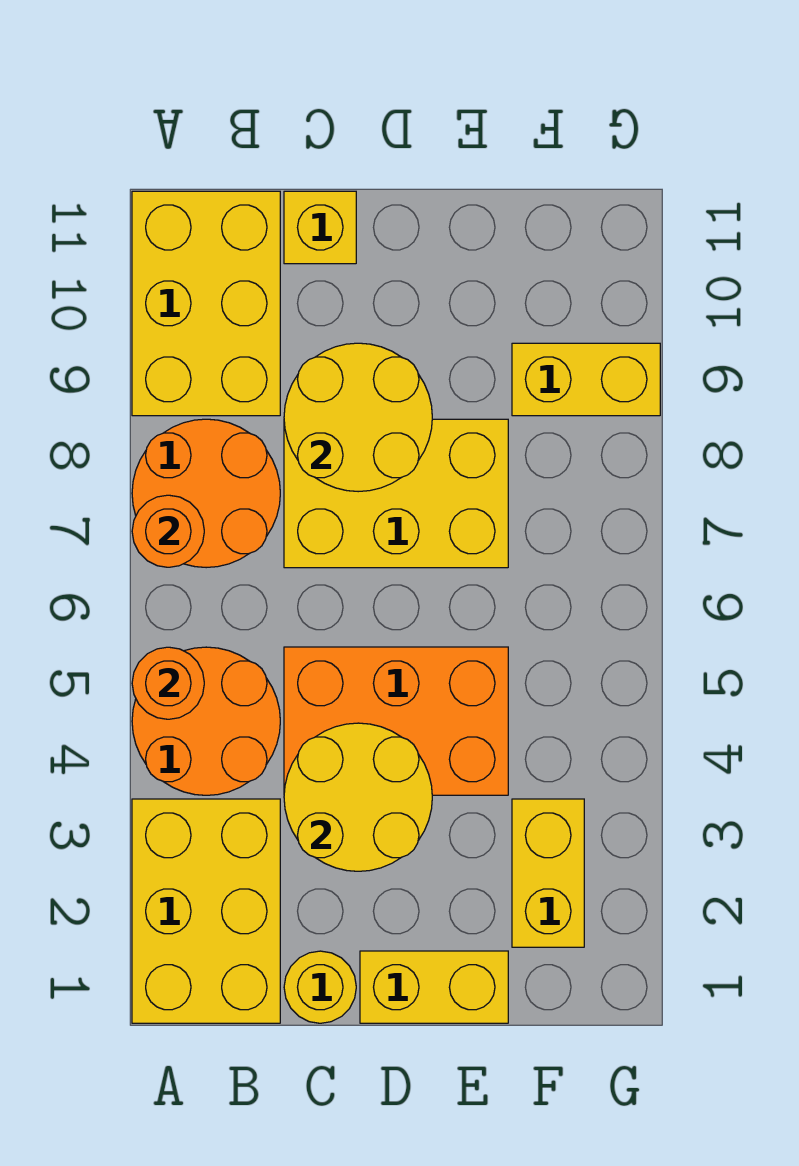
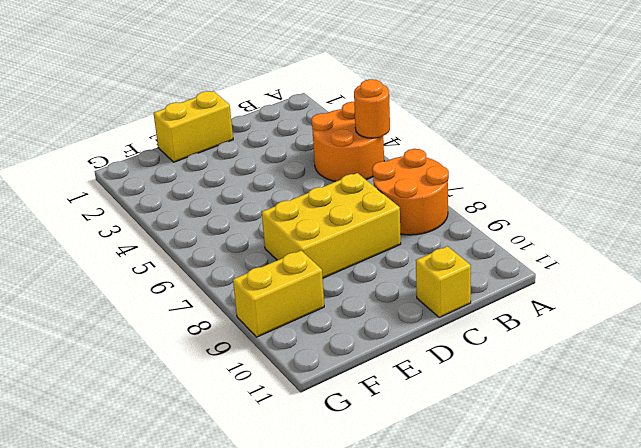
none -> yellow 2x3 brick [132,799,280,1023]
none -> yellow 2x3 brick [132,191,280,416]
none -> yellow 1x1 round brick [284,951,356,1023]

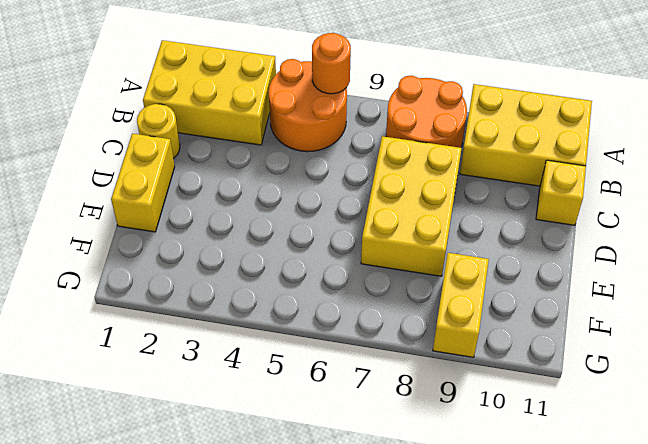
none -> orange 2x3 brick [284,647,508,795]
none -> yellow 1x2 brick [512,799,584,947]
none -> orange 1x1 round brick [132,495,204,567]

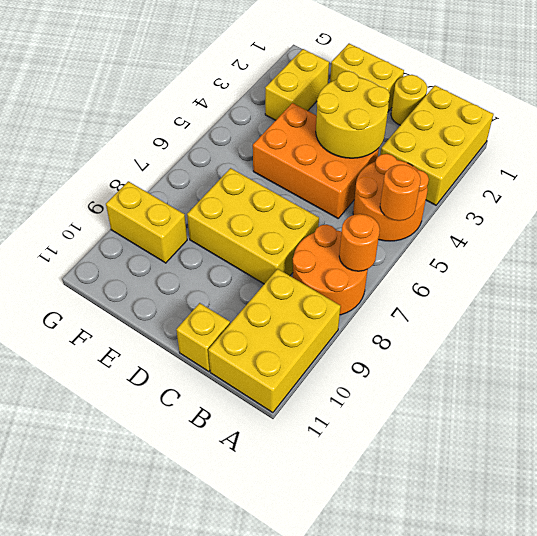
none -> yellow 2x2 round brick [284,343,432,492]

